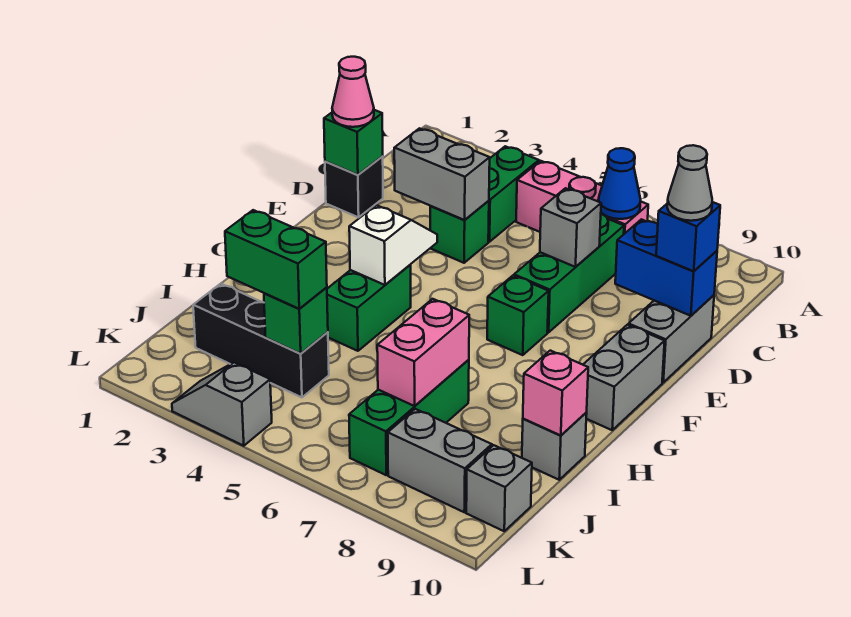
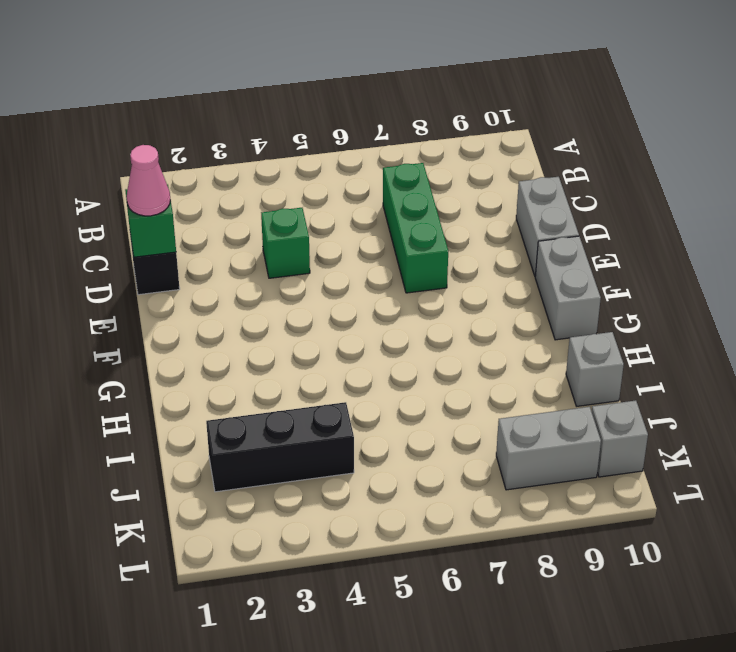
none -> green 1x2 brick [488,146,539,242]
none -> pink 1x3 brick [516,161,648,234]
none -> green 1x1 brick [487,276,549,355]

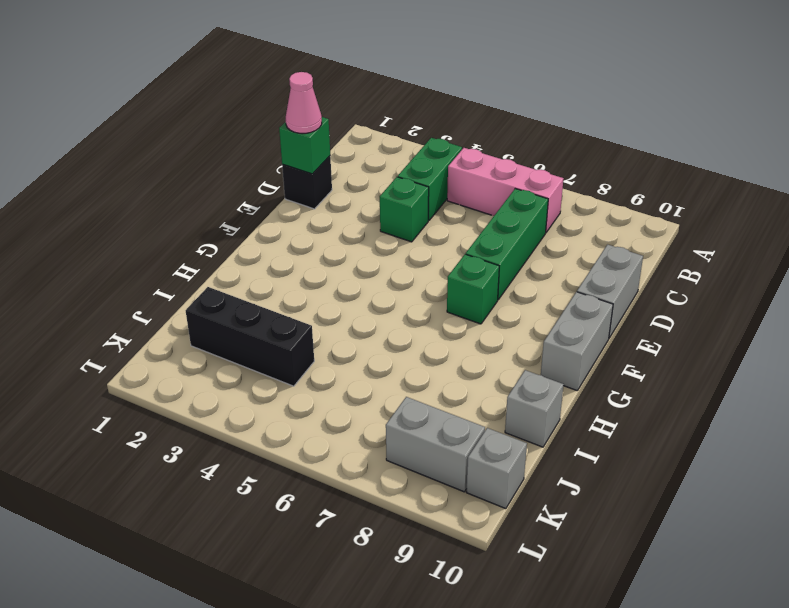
none -> green 1x2 brick [327,265,411,351]
none -> green 1x3 brick [349,360,469,475]
none -> grey 1x2 slope [172,362,272,446]

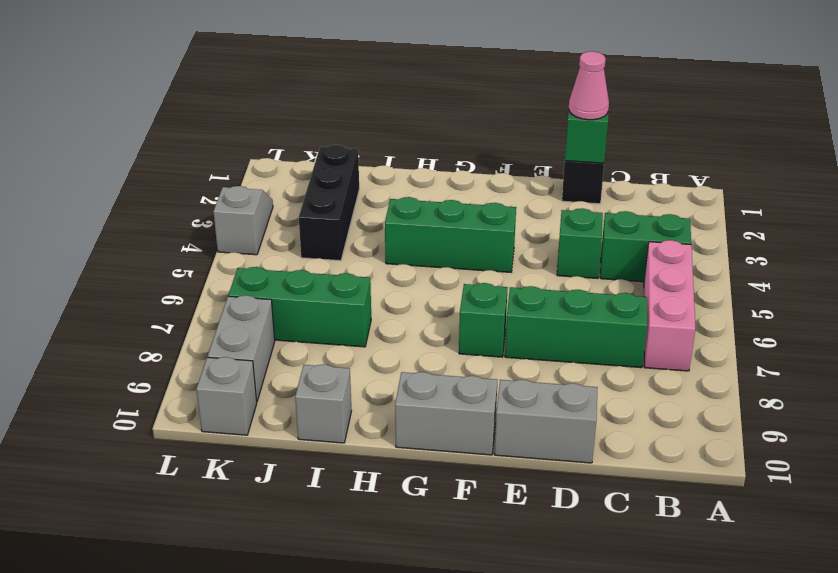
green 1x3 brick [385,197,516,272] -> green 1x2 brick [327,265,411,351]
none -> blue 1x1 cone [598,148,641,219]
none -> grey 1x2 brick [394,128,490,220]
none -> grey 1x1 brick [540,188,601,267]

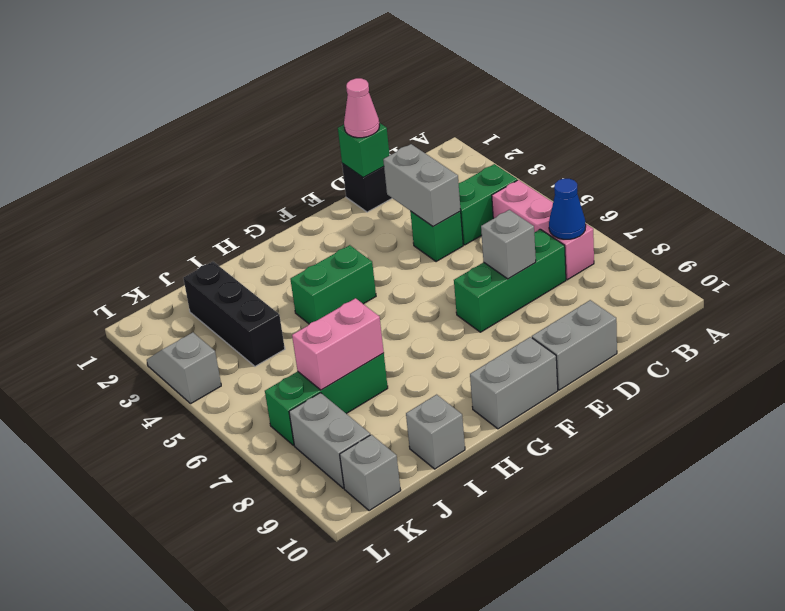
none -> green 1x1 brick [487,276,549,355]
none -> blue 1x2 brick [615,219,717,316]
none -> white 1x2 slope [349,205,437,285]

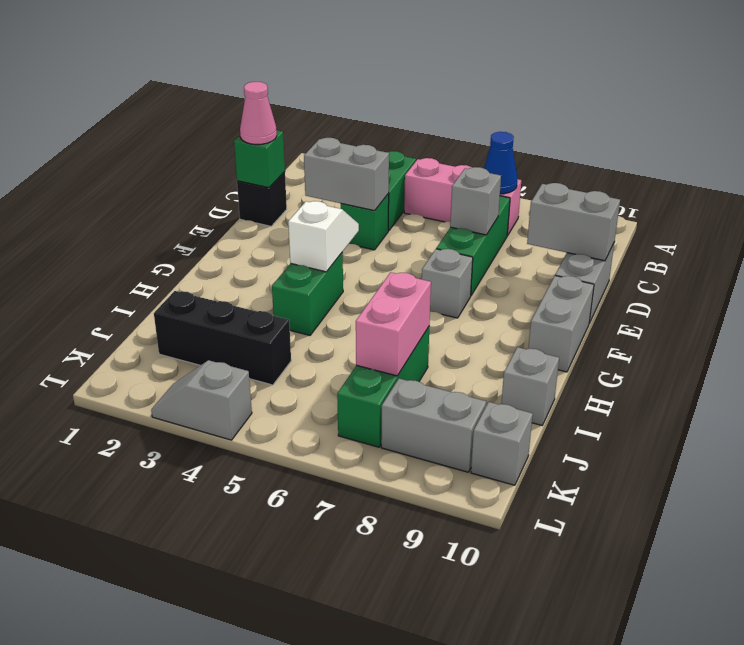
grey 1x2 brick [527,183,620,261] -> blue 1x2 brick [615,219,717,316]
grey 1x1 brick [422,249,473,318] -> green 1x1 brick [487,276,549,355]
none -> pink 1x1 brick [523,351,588,435]
none -> green 1x1 brick [264,287,328,354]
none -> blue 1x1 brick [656,202,720,271]

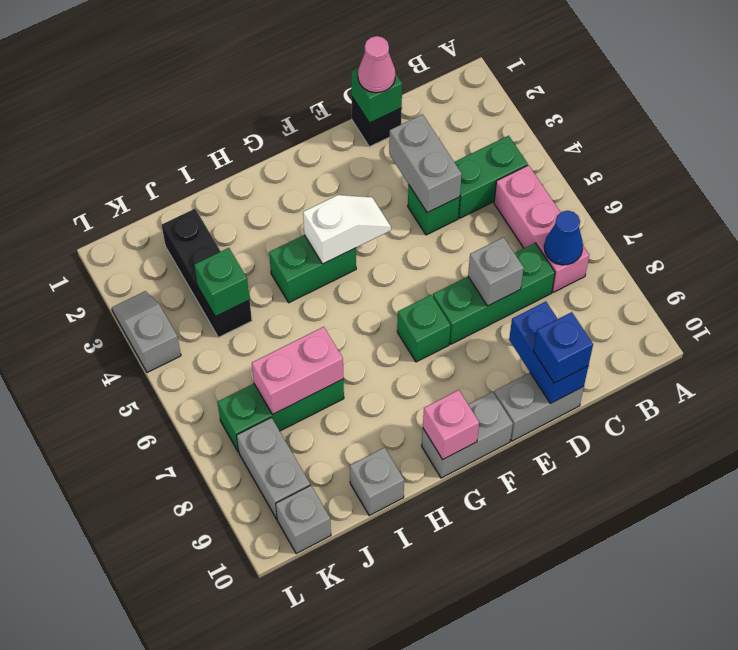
pink 1x1 brick [423,390,479,459] -> pink 1x1 brick moved to [523,351,588,435]
none -> green 1x2 brick [225,210,327,309]
none -> grey 1x1 cone [667,145,712,221]

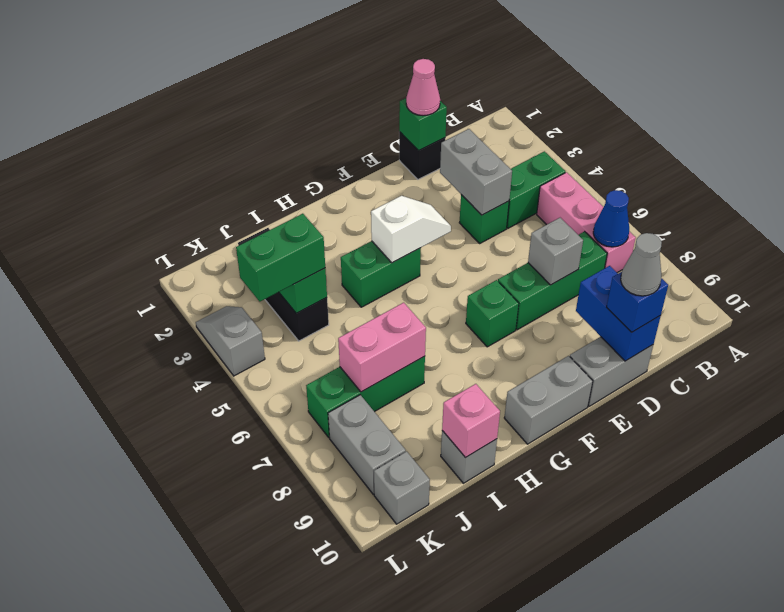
green 1x2 brick [236,214,325,301] -> green 1x2 brick turned to [225,210,327,309]

